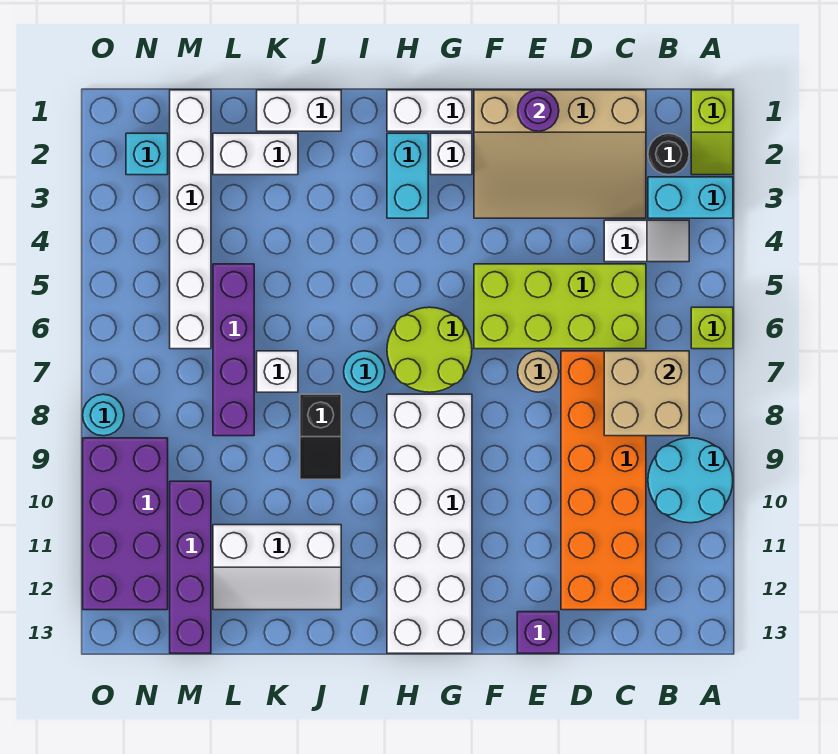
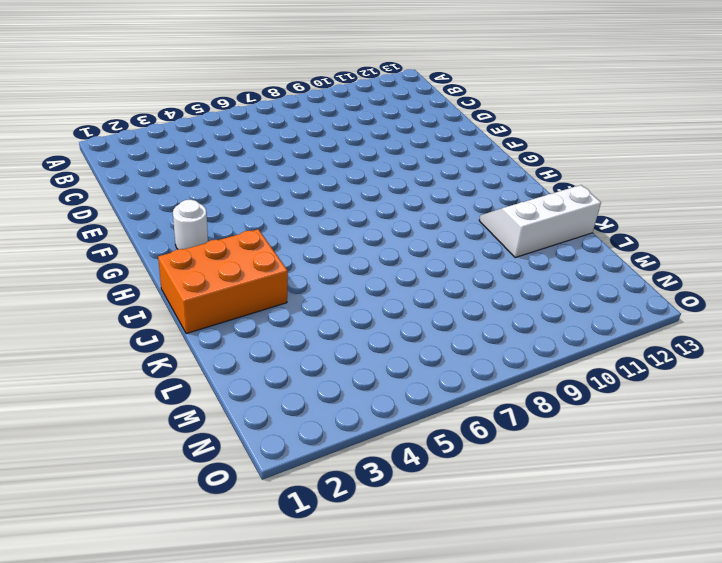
white 1x1 round brick [173,200,208,249] -> white 1x1 brick [431,133,472,175]
orange 2x3 brick [158,229,288,334] -> white 1x2 brick [257,90,341,131]
white 2x3 slope [479,185,601,258] -> white 2x3 slope turned to [213,525,341,610]
none -> lime 1x2 slope [691,90,733,175]
none -> cyan 1x2 brick [648,177,733,218]
none -> lime 1x1 brick [691,307,733,349]
none -> cyan 2x2 round brick [648,438,733,523]

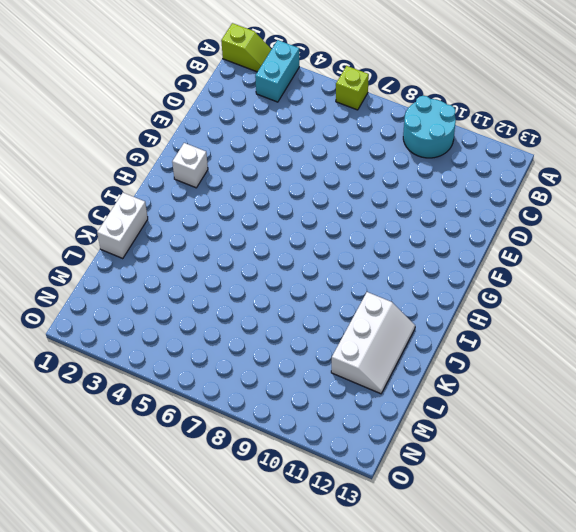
none -> black 1x1 round brick [648,133,689,175]
none -> white 1x2 slope [604,220,689,262]
none -> tan 3x4 slope [474,90,646,218]
none -> lime 2x4 brick [474,264,646,349]

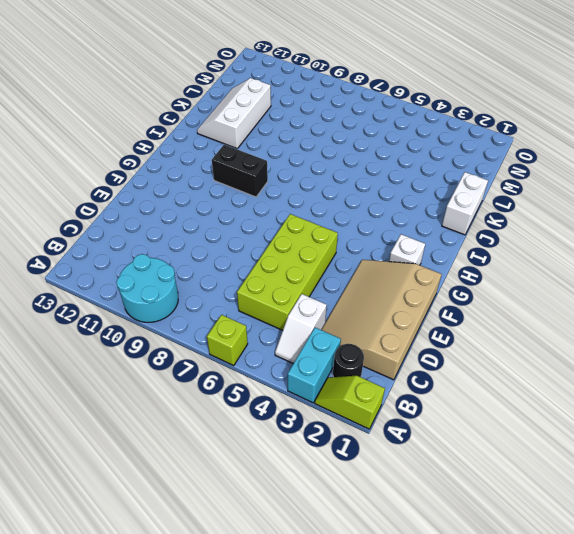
black 1x2 brick [212,145,268,197] -> white 2x6 brick [387,394,472,653]
none -> orange 2x6 brick [561,351,646,610]
none -> tan 1x1 round brick [518,351,559,392]
none -> purple 1x1 brick [517,612,559,653]
none -> white 1x2 brick [387,90,472,131]

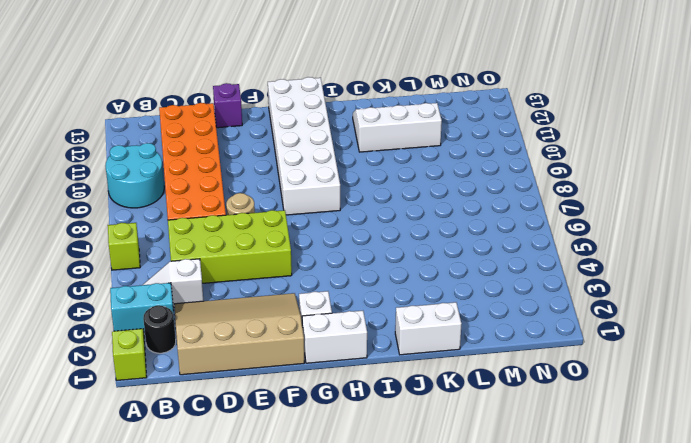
none -> lime 2x2 round brick [387,307,472,392]
none -> cyan 1x2 brick [387,133,428,218]
none -> cyan 1x1 round brick [344,351,385,392]
none -> black 1x2 slope [300,394,341,479]

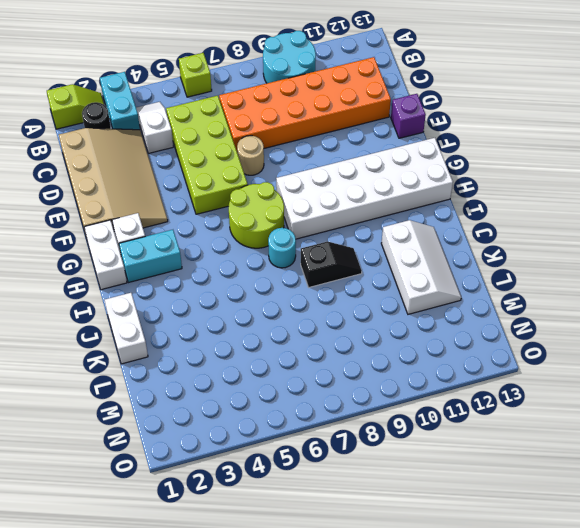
none -> white 1x2 brick [213,133,298,175]
none -> white 1x1 brick [257,351,298,392]
none -> purple 1x4 brick [213,264,254,436]
none -> white 1x6 brick [170,90,211,349]

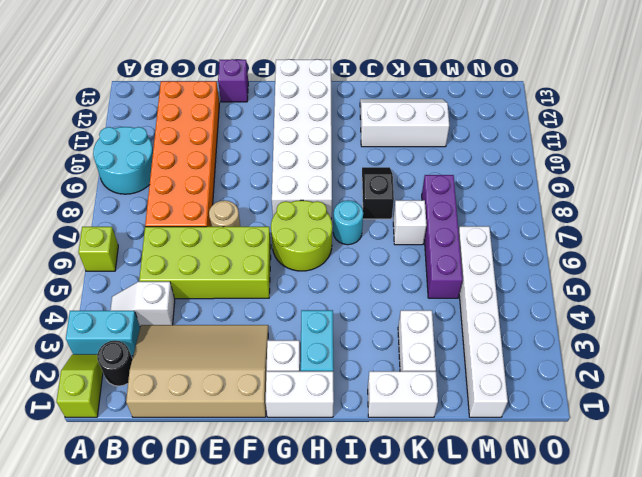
white 1x2 brick [398,310,436,371] -> white 1x2 brick turned to [213,133,298,175]
none -> purple 1x4 brick [170,481,211,653]
none -> cyan 1x1 brick [126,133,168,175]
none -> purple 2x4 brick [83,438,168,610]
none -> cyan 1x1 round brick [83,394,124,436]

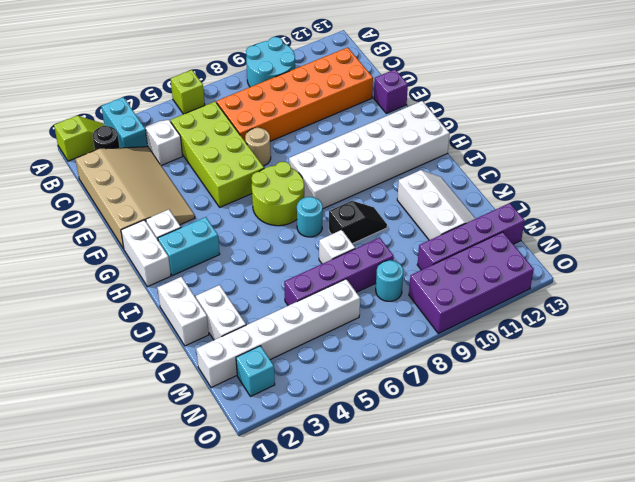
cyan 1x1 round brick [376,260,403,301] -> cyan 1x1 round brick moved to [83,394,124,436]
none -> tan 2x2 brick [604,351,689,436]
none -> purple 1x1 round brick [518,90,559,131]

